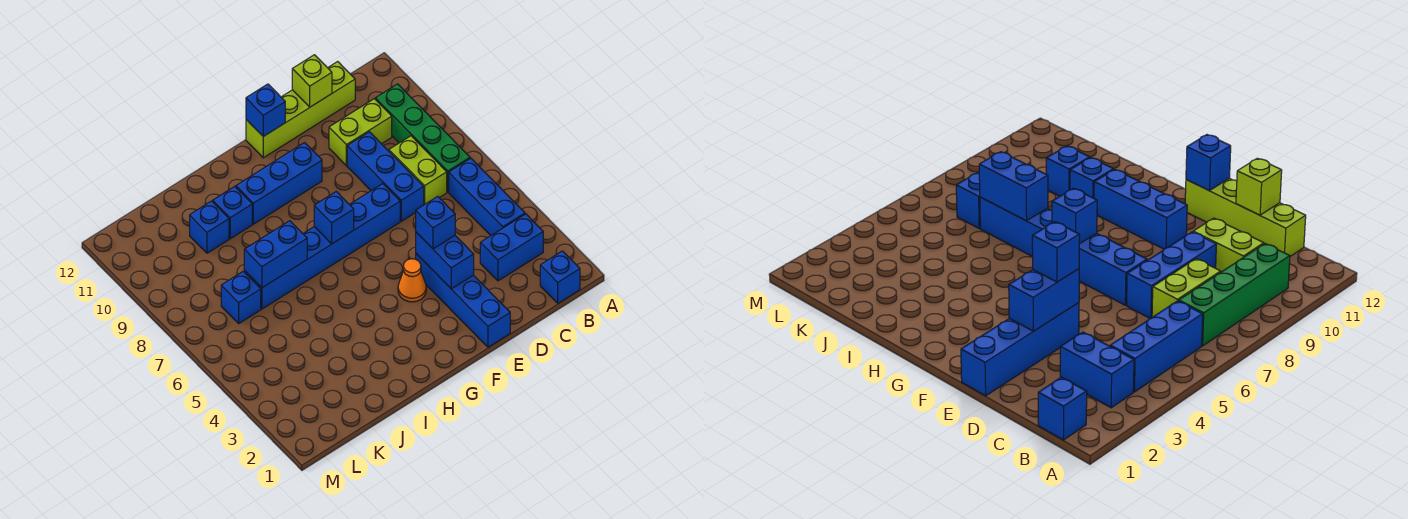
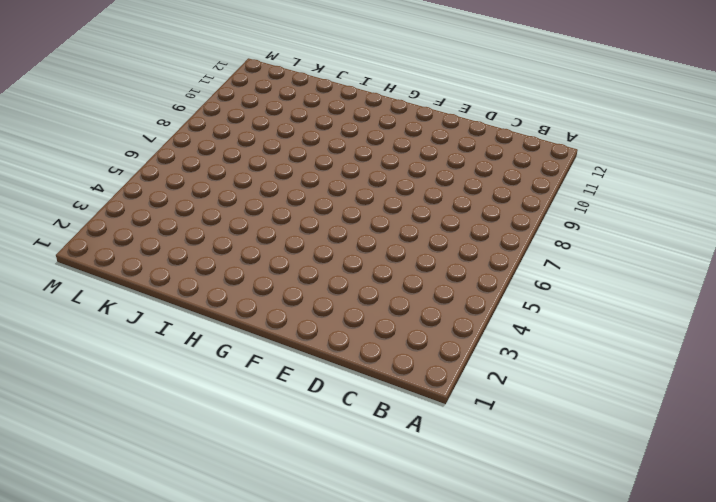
none -> blue 1x1 brick [540,251,580,303]
none -> blue 1x2 brick [480,214,543,281]
none -> blue 1x3 brick [449,158,525,235]

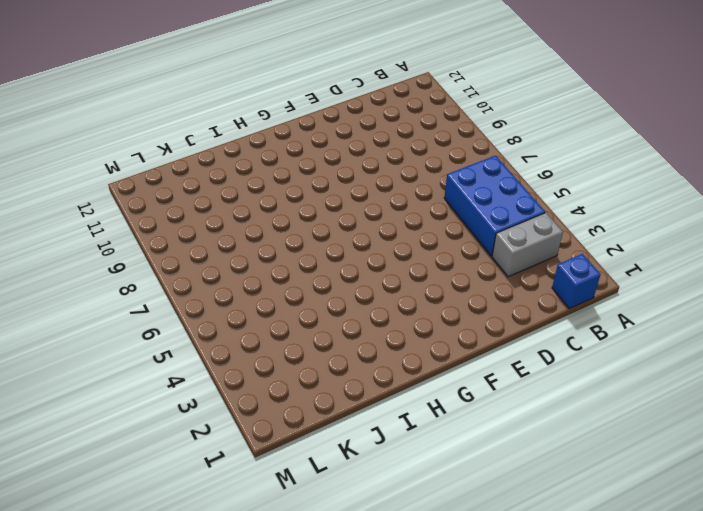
grey 1x2 brick [492,213,563,277] -> blue 1x2 brick [480,214,543,281]
blue 2x3 brick [444,156,545,256] -> blue 1x3 brick [449,158,525,235]
none -> green 1x4 brick [375,84,470,192]
none -> lime 1x2 brick [389,136,447,205]
none -> lime 1x2 brick [329,99,392,166]

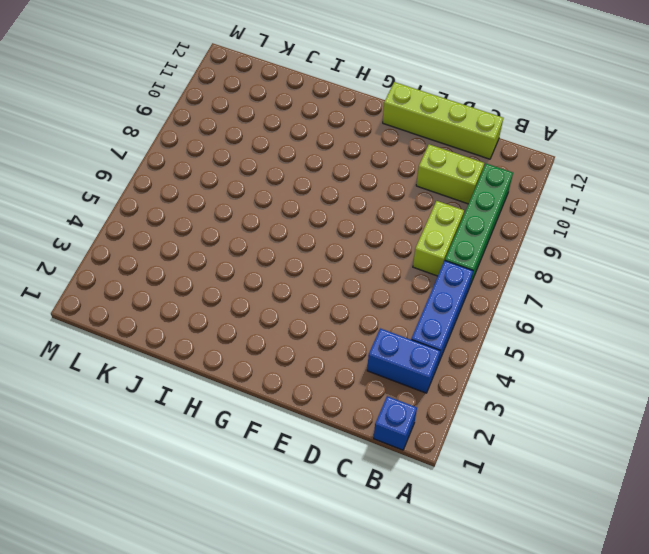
none -> blue 1x3 brick [347,132,424,221]
none -> blue 1x4 brick [416,254,510,347]
none -> blue 1x6 brick [244,184,400,309]

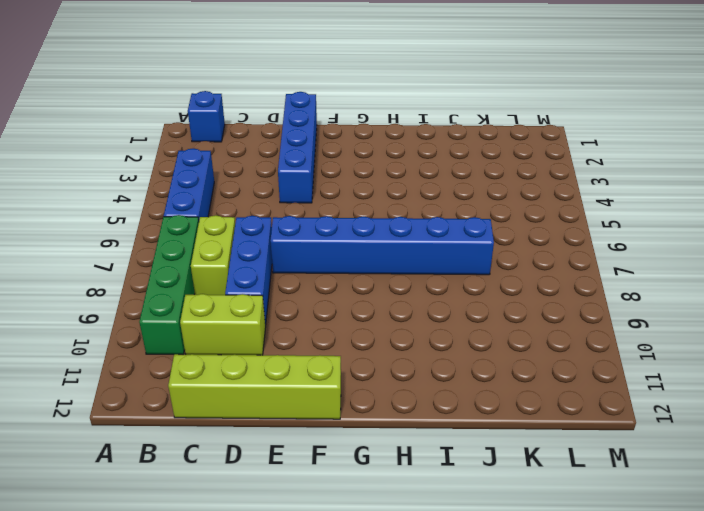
none -> blue 1x2 brick [480,214,543,281]
none -> orange 1x1 cone [398,259,426,302]
none -> blue 1x3 brick [236,143,322,224]

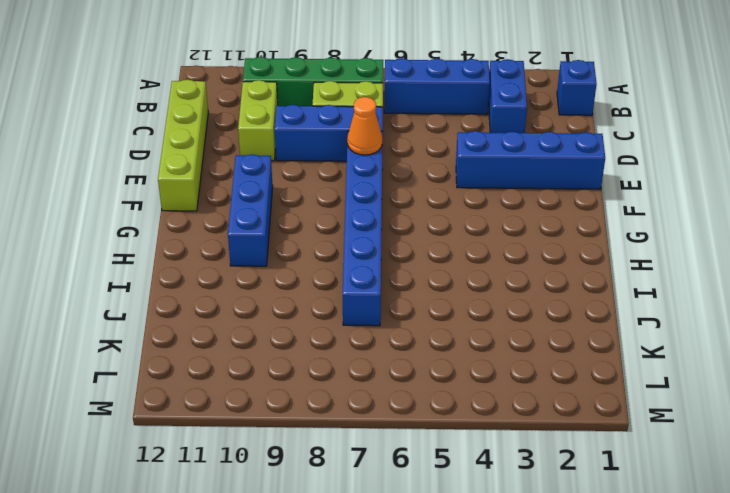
orange 1x1 cone [347,97,382,155] -> orange 1x1 cone moved to [398,259,426,302]
none -> blue 1x1 brick [213,186,252,239]
none -> blue 1x1 brick [190,201,229,253]
none -> blue 1x1 brick [221,271,261,323]

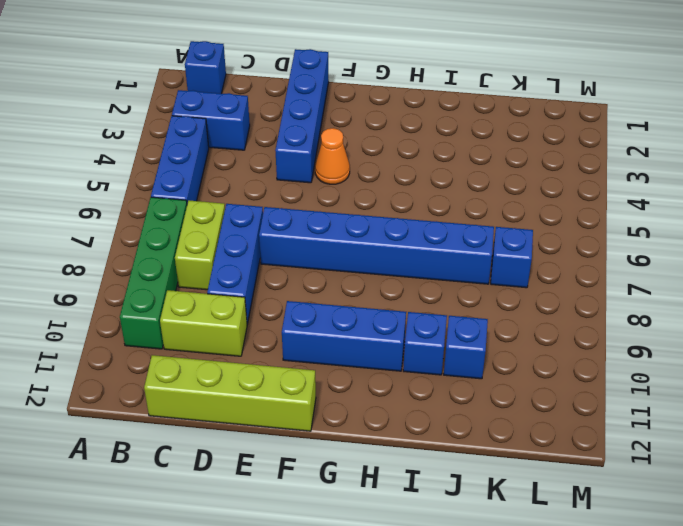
none -> lime 1x1 brick [292,55,332,107]
none -> blue 1x2 brick [416,232,474,289]
none -> blue 1x1 brick [246,84,285,137]

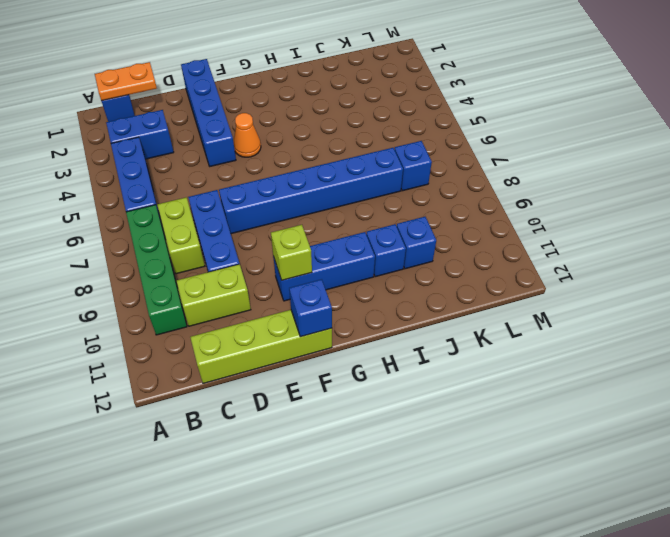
orange 1x2 plate [95,62,157,101] -> none
lime 1x1 brick [271,225,312,280] -> lime 1x1 brick moved to [292,55,332,107]
none -> blue 1x2 brick [416,232,474,289]
none -> blue 1x1 brick [314,191,354,244]
none -> blue 1x2 brick [244,221,307,288]

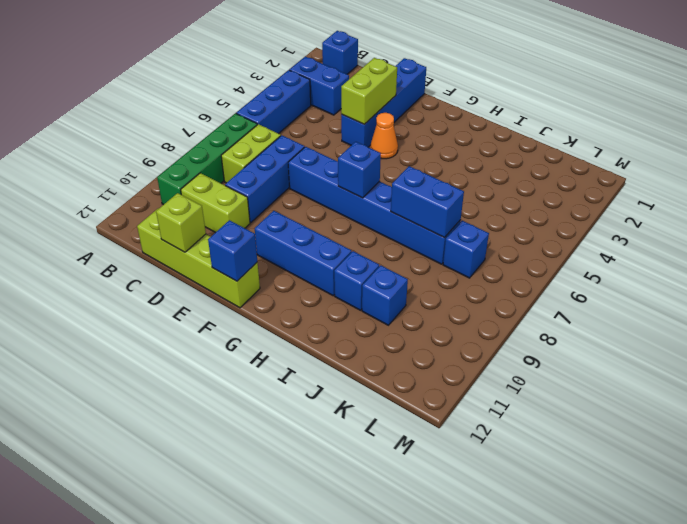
lime 1x2 brick [341,58,397,124] -> blue 1x2 brick [416,232,474,289]
none -> blue 1x1 brick [416,197,455,249]

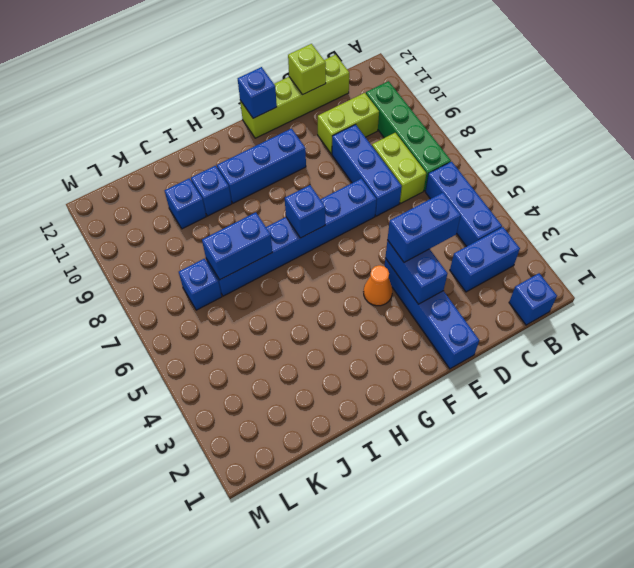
blue 1x2 brick [387,193,461,262] -> blue 1x1 brick [416,197,455,249]

